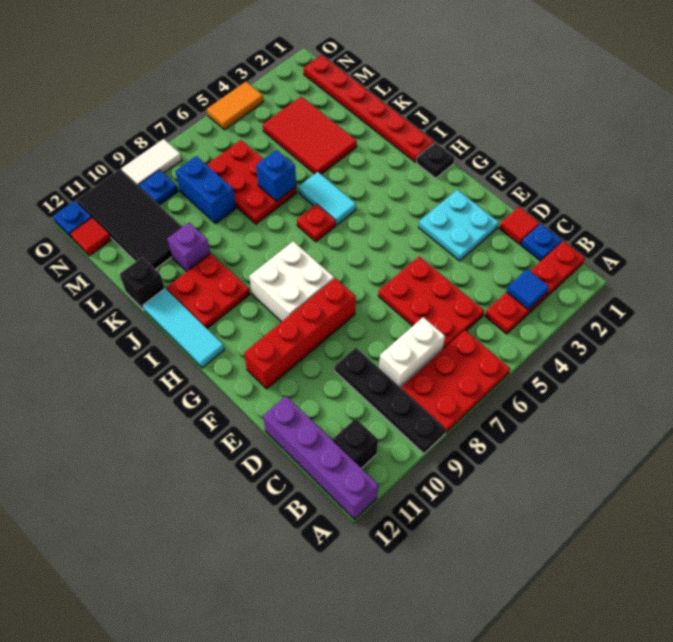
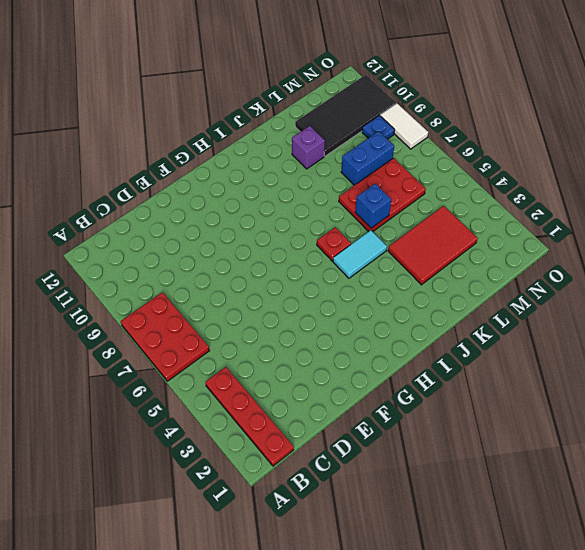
none -> black 1x4 plate [335,348,446,454]
none -> purple 1x4 brick [263,396,378,519]
none -> black 1x1 brick [333,418,378,468]
none -> blue 1x1 plate [521,224,562,261]

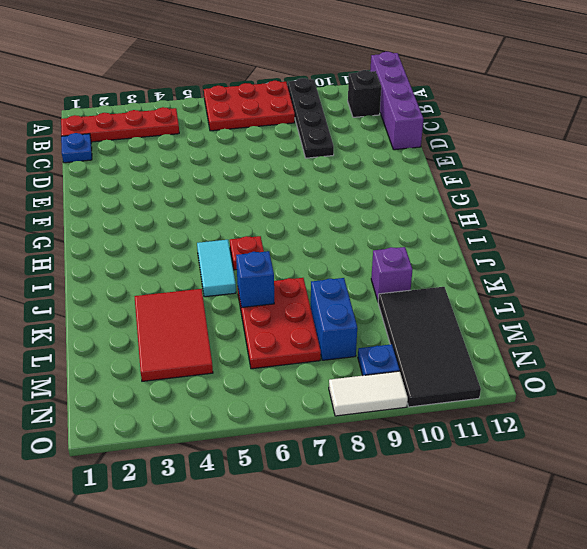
none -> red 2x3 plate [378,256,484,349]
none -> white 1x2 brick [379,317,445,388]
none -> red 1x1 tile [499,207,540,244]
none -> cyan 2x2 plate [418,190,499,261]

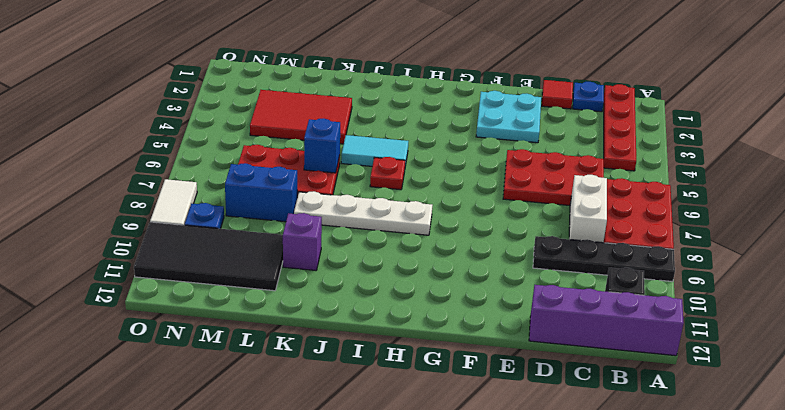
white 1x4 plate [294,191,432,235] -> white 2x2 brick [249,241,334,322]
none -> red 1x4 brick [244,278,356,389]
none -> black 1x1 plate [417,142,455,178]
none -> cyan 1x3 tile [143,288,224,368]
none -> red 1x6 plate [304,55,434,162]

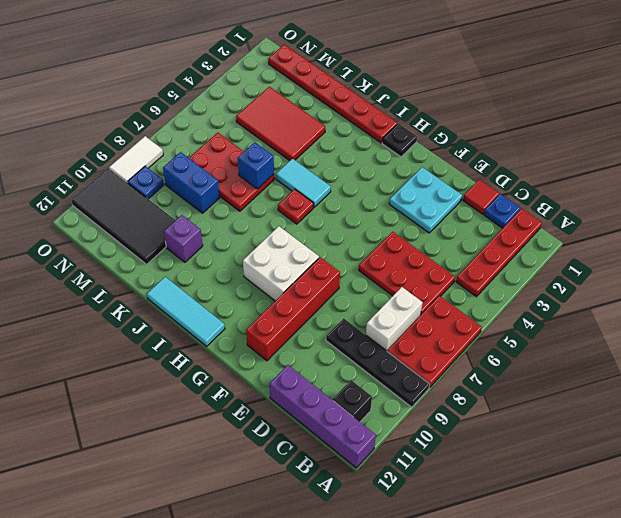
none -> red 2x2 plate [167,254,250,328]
none -> black 1x1 brick [120,257,165,310]
none -> red 1x1 tile [70,218,111,256]
none -> orange 1x2 tile [207,82,263,130]

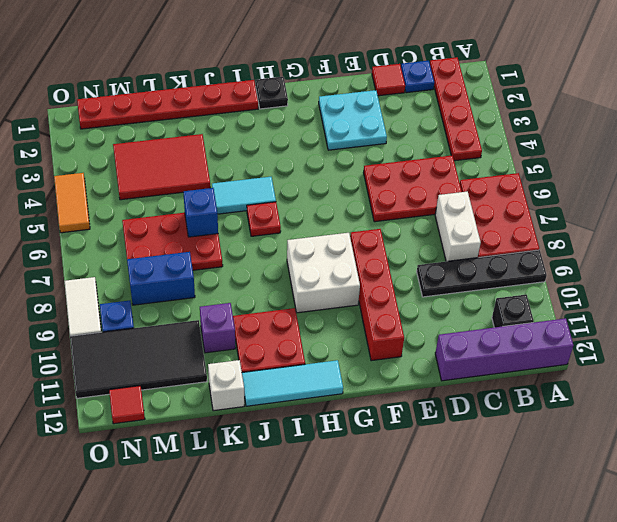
white 1x1 brick [208,360,244,411] -> black 1x1 brick [120,257,165,310]
none -> blue 1x1 plate [53,201,92,238]
none -> blue 1x1 tile [507,269,549,310]

